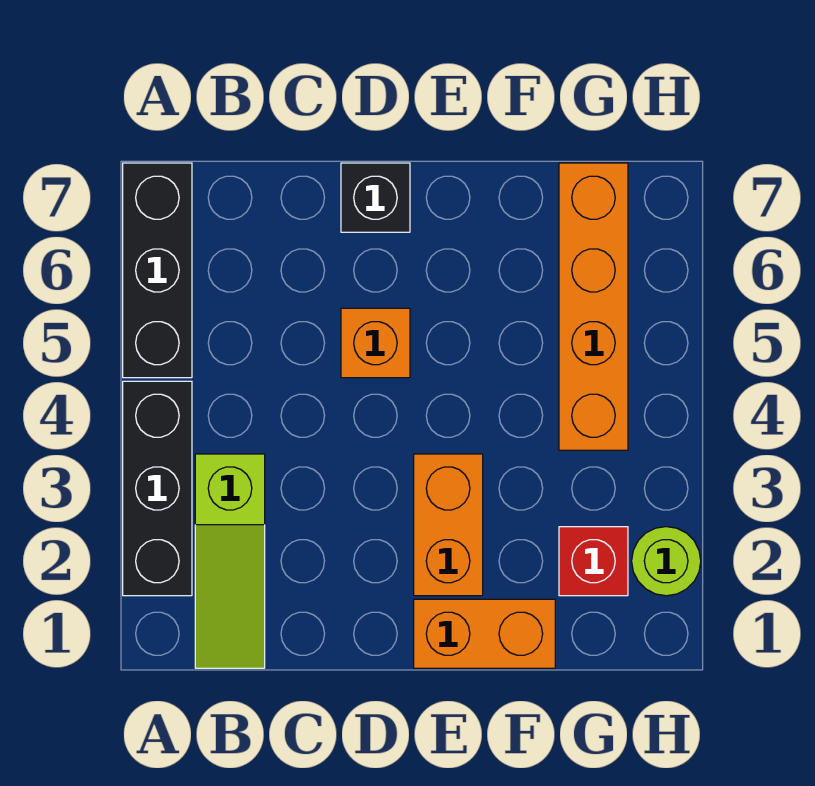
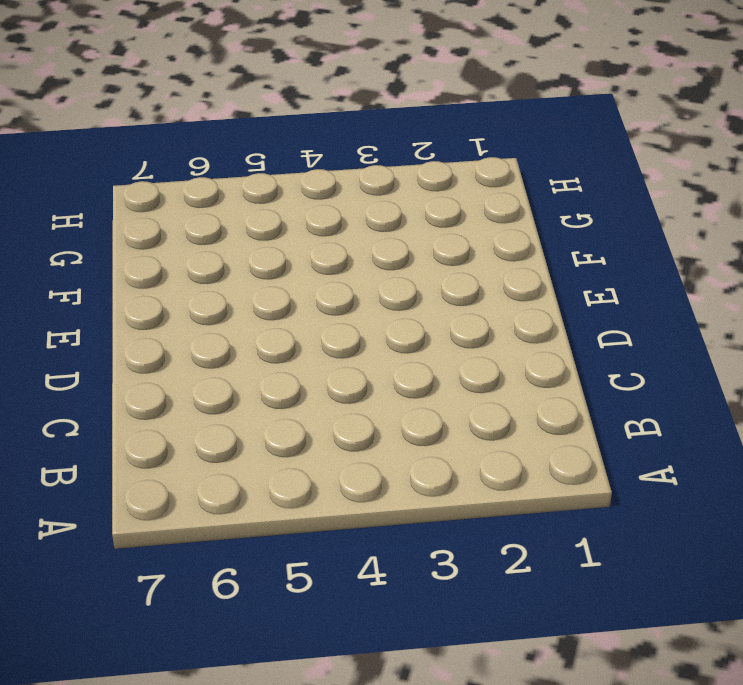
none -> black 1x3 brick [123,381,192,596]
none -> black 1x3 brick [123,163,192,378]

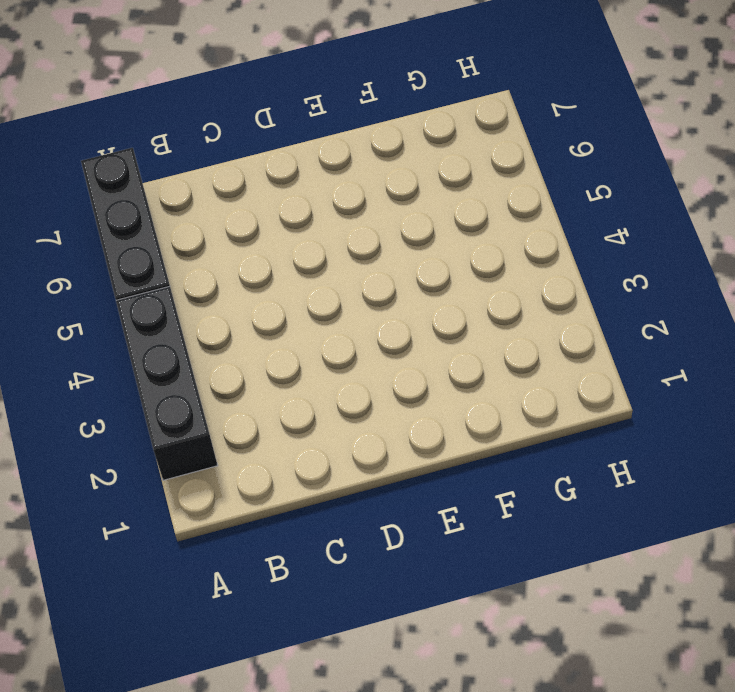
none -> lime 1x3 slope [195,454,265,668]
none -> orange 1x1 brick [341,308,410,378]

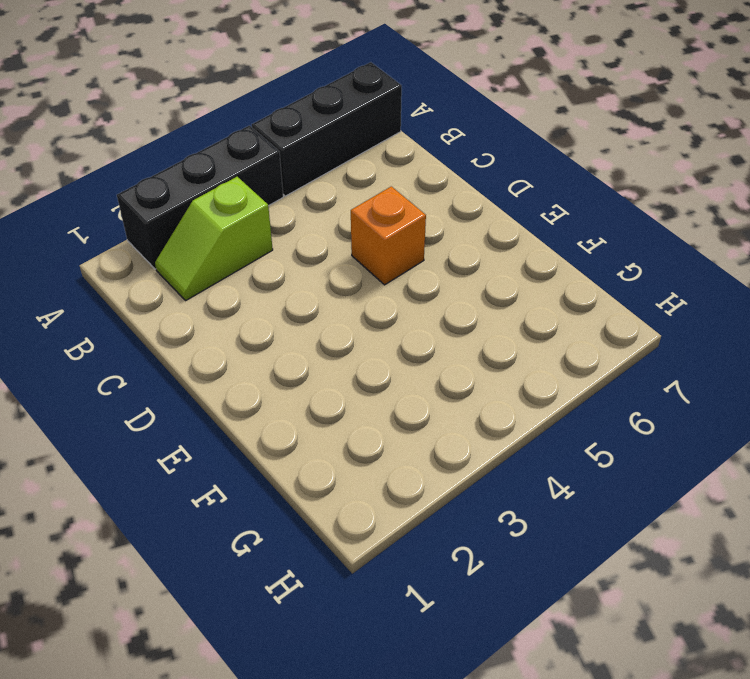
lime 1x2 slope [155,177,273,300] -> lime 1x3 slope [195,454,265,668]
none -> black 1x1 brick [341,163,410,232]
none -> orange 1x2 brick [414,599,555,668]

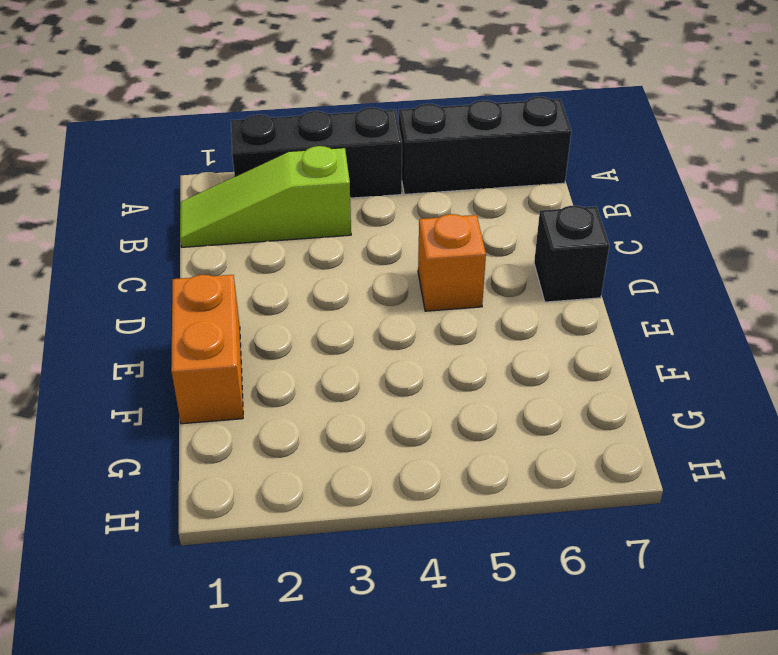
none -> orange 1x2 brick [414,454,483,596]
none -> red 1x1 brick [559,527,628,596]

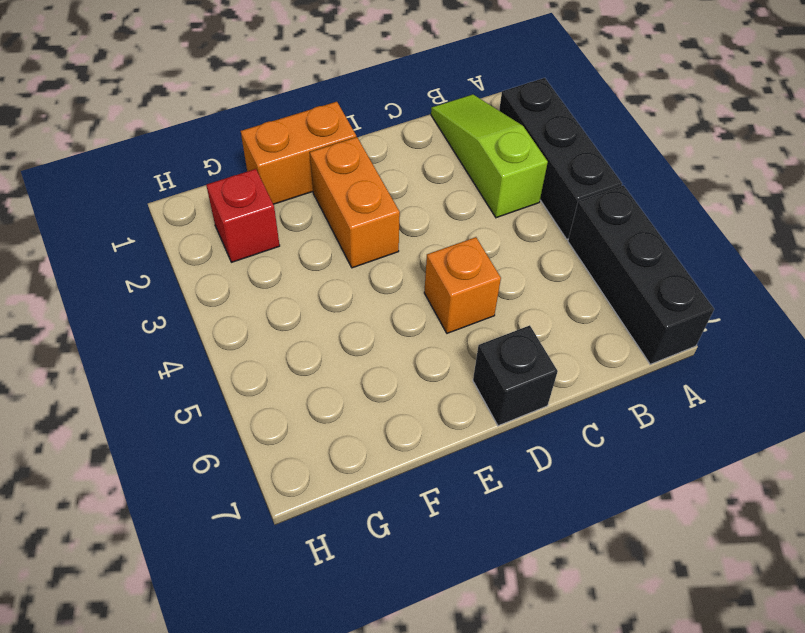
none -> orange 1x4 brick [559,163,628,450]
none -> lime 1x1 round brick [632,527,701,596]

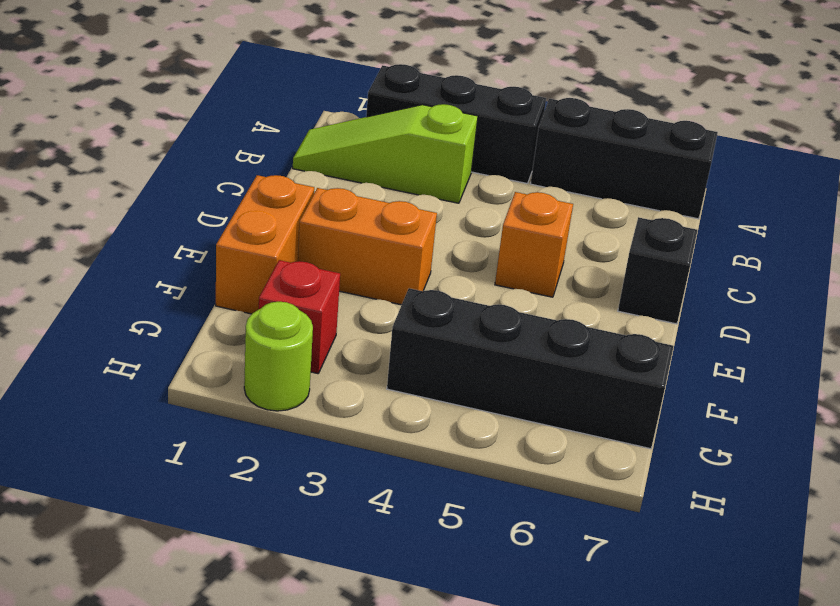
black 1x4 brick [387,288,674,449] -> orange 1x4 brick [559,163,628,450]

